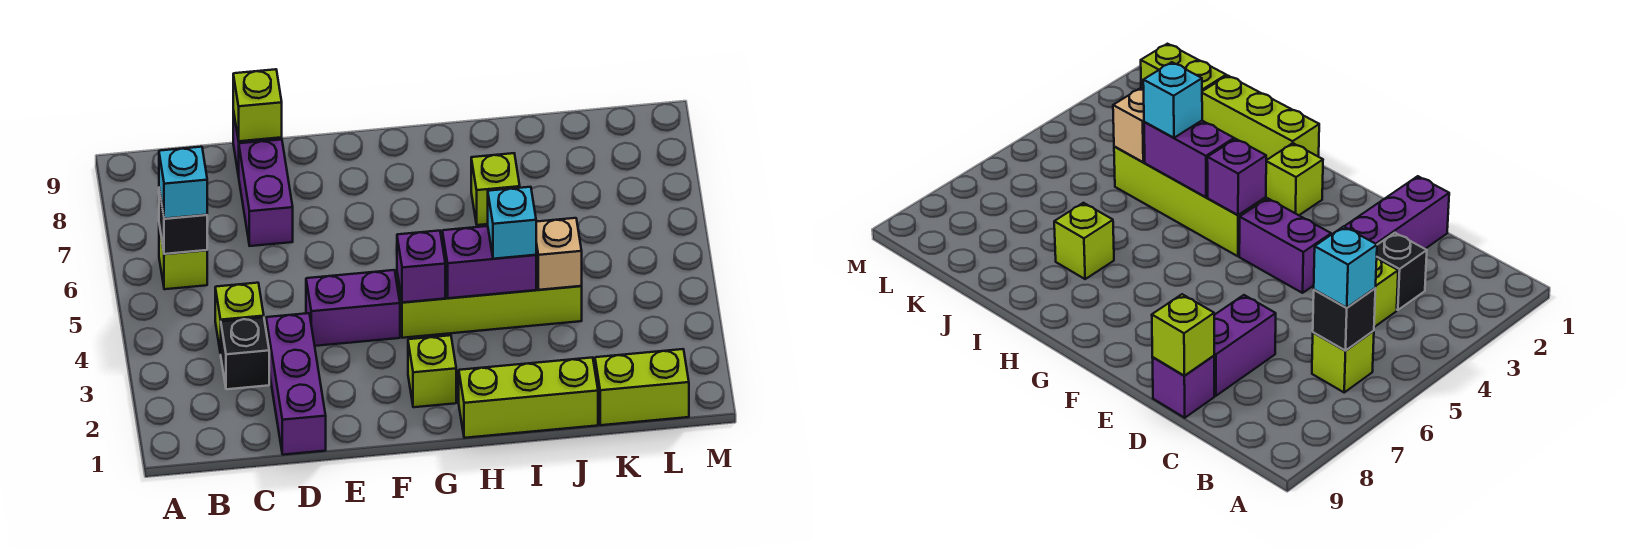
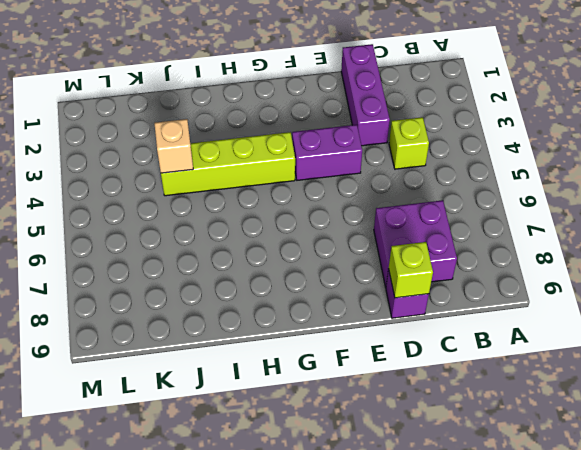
purple 2x2 brick [374,200,457,287] -> purple 1x2 brick [239,139,293,246]
none -> lime 1x1 brick [159,225,207,289]
none -> black 1x1 brick [221,317,269,389]
none -> lime 1x1 brick [408,335,456,407]

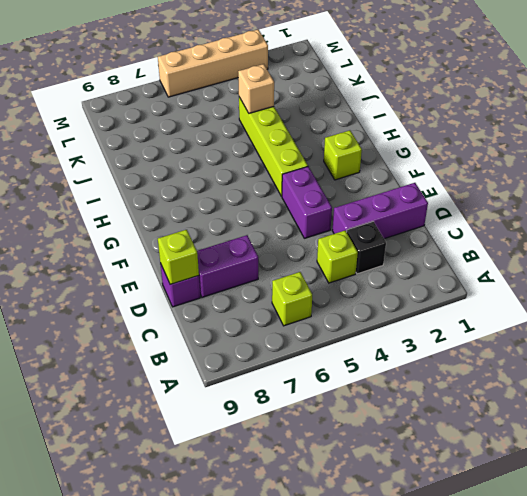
tan 1x4 brick [158,30,268,97] -> none
none -> lime 1x3 brick [459,357,598,438]
none -> lime 1x1 brick [471,153,520,225]
none -> lime 1x2 brick [595,349,689,425]

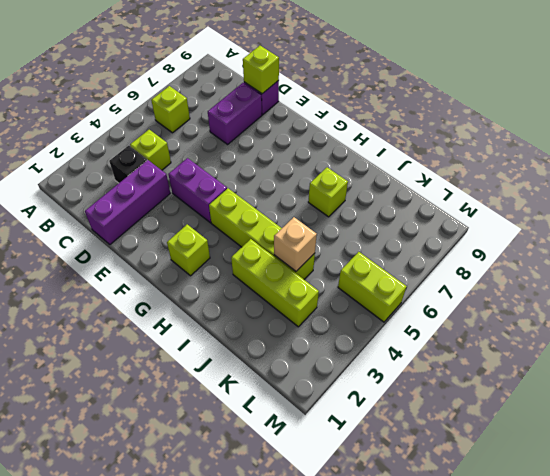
lime 1x3 brick [231,239,319,327] -> lime 1x3 brick moved to [459,357,598,438]
lime 1x2 brick [338,252,407,322] -> lime 1x2 brick moved to [595,349,689,425]
none -> black 1x1 brick [159,190,207,254]
none -> purple 1x1 brick [397,231,445,303]
none -> purple 1x2 brick [442,226,536,298]

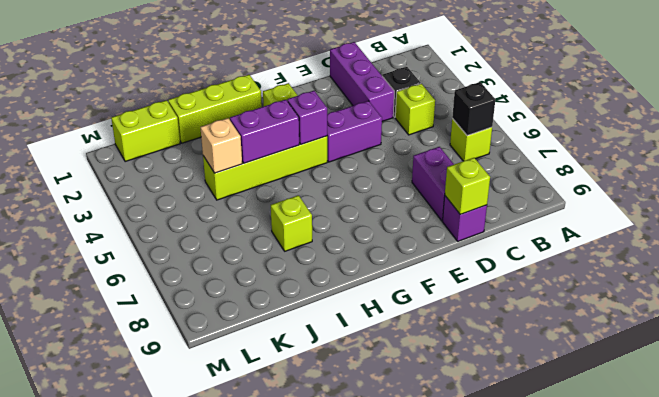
none -> cyan 1x1 brick [159,147,207,219]
none -> cyan 1x1 brick [488,187,536,259]

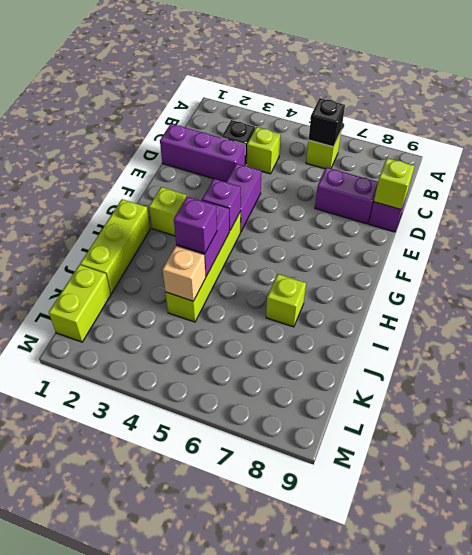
purple 1x1 brick [174,197,217,254] -> cyan 1x1 brick [488,187,536,259]
none -> cyan 1x1 brick [159,147,207,219]

